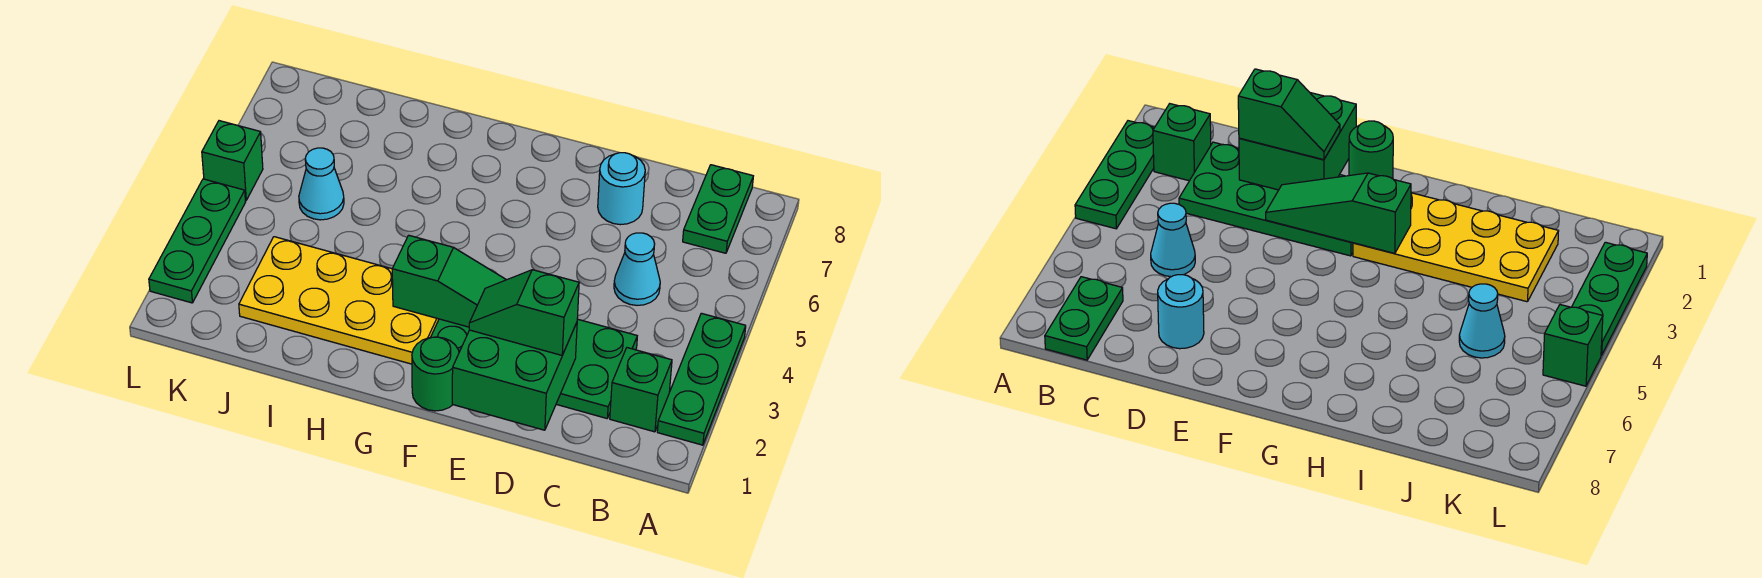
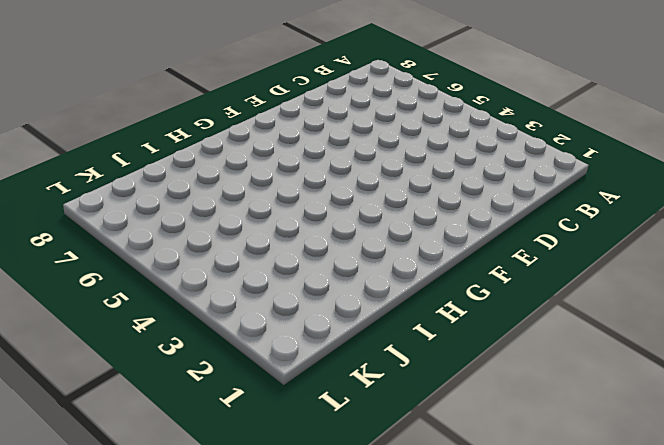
none -> green 1x3 plate [657,313,746,445]
none -> green 1x1 brick [610,348,672,432]
none -> green 1x2 plate [683,165,753,253]

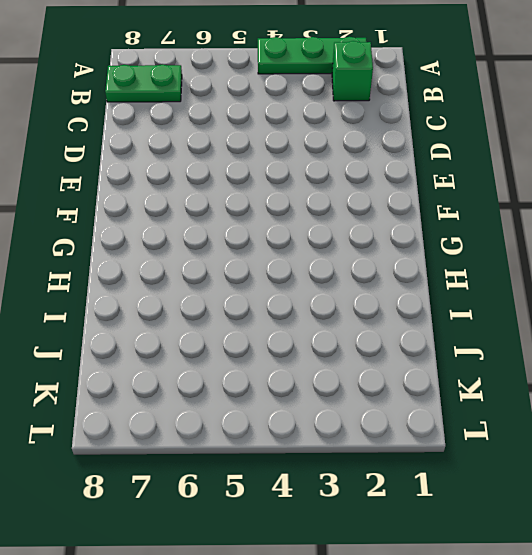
none -> green 2x4 plate [430,319,637,418]
none -> cyan 1x1 cone [614,233,660,305]
none -> cyan 1x1 round brick [598,153,645,225]

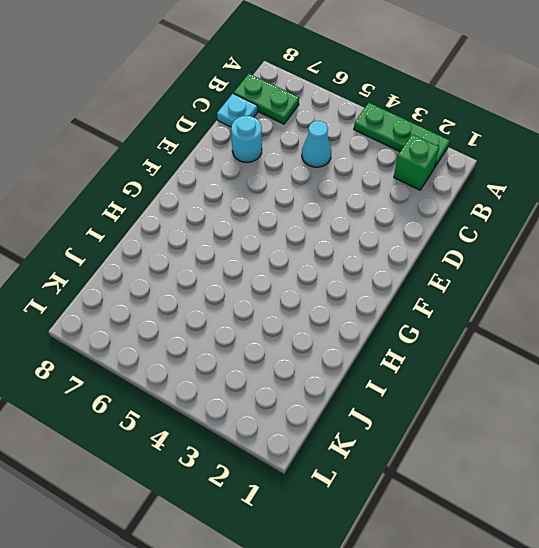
cyan 1x1 plate [217,94,257,127] -> none
none -> green 2x4 plate [430,319,637,418]
none -> green 1x1 round brick [412,337,459,411]
none -> yellow 2x4 plate [239,237,439,364]

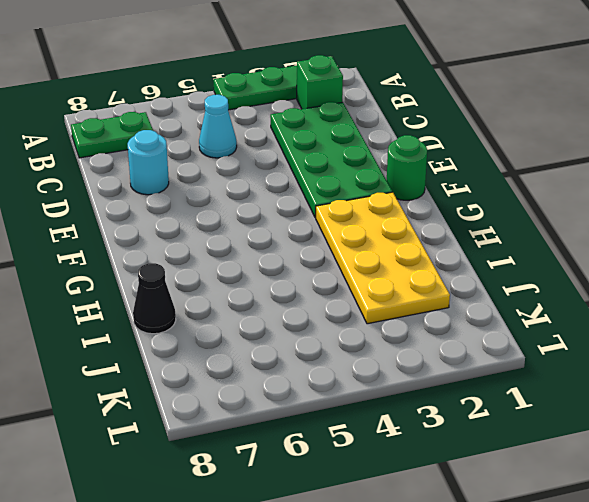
black 1x1 cone [133,263,176,334] -> none
none -> cyan 1x1 cone [299,148,344,220]
none -> green 1x3 plate [149,179,245,303]
none -> green 1x1 brick [202,121,263,200]

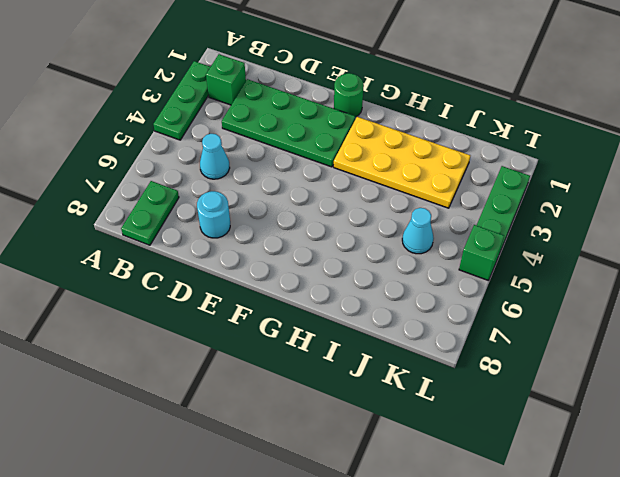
none -> green 2x2 brick [452,323,577,430]
none -> green 1x3 slope [392,235,506,327]
none -> green 1x2 slope [469,270,579,355]

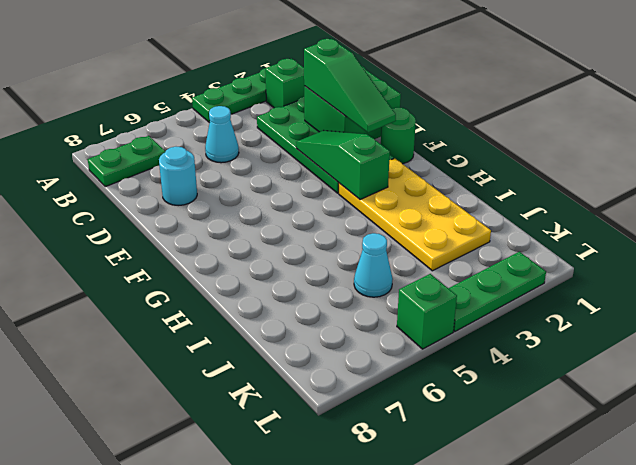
green 1x3 slope [304,39,396,132] -> green 1x2 slope [469,270,579,355]

